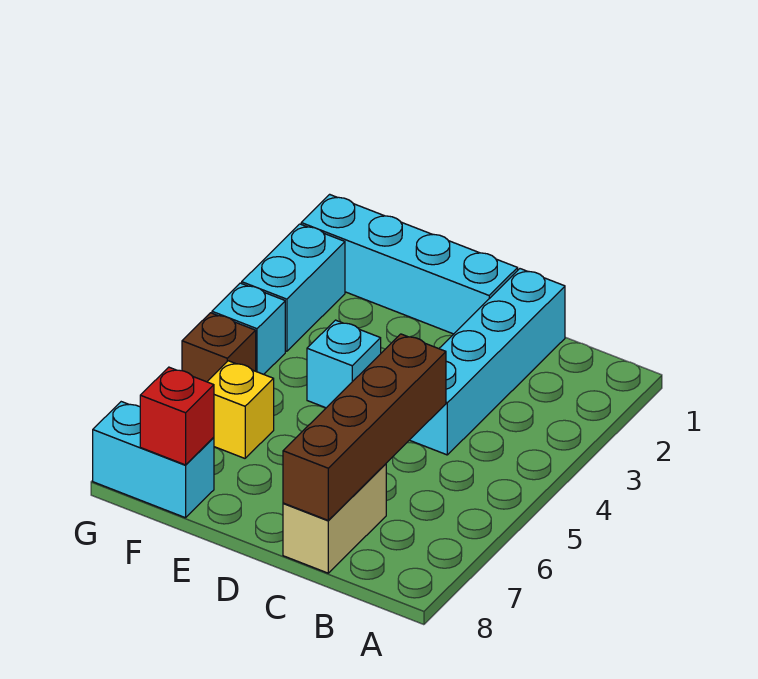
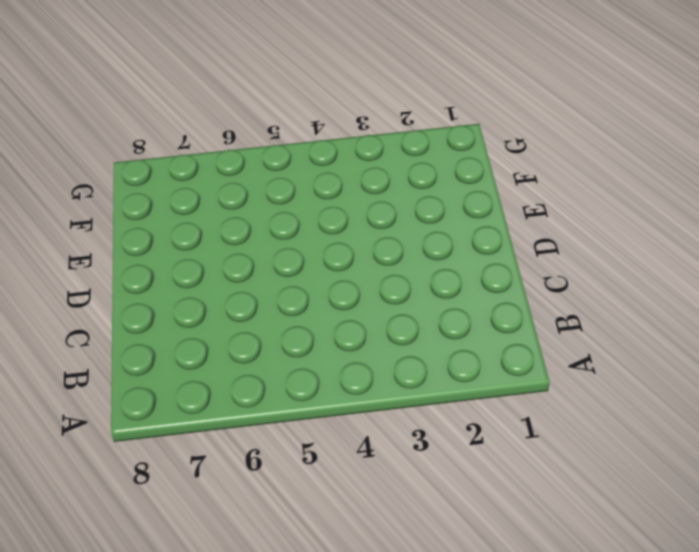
none -> cyan 1x4 brick [410,269,565,455]
none -> tan 1x2 brick [283,464,386,573]

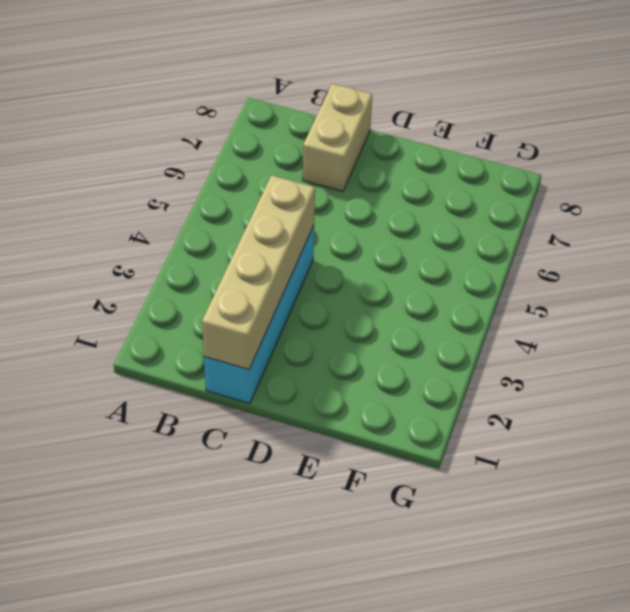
tan 1x4 brick [202,175,315,370] -> none
none -> cyan 1x4 brick [301,194,518,334]
none -> cyan 1x1 brick [307,320,381,408]

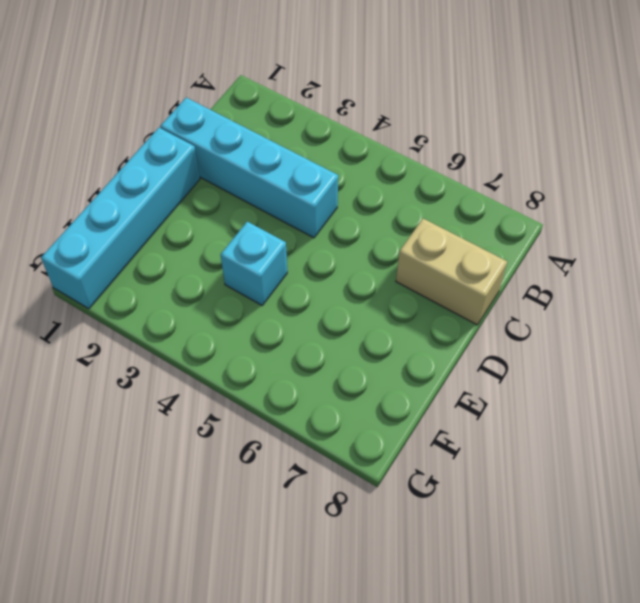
none -> yellow 1x1 brick [207,361,274,458]
none -> cyan 1x2 brick [93,402,214,518]

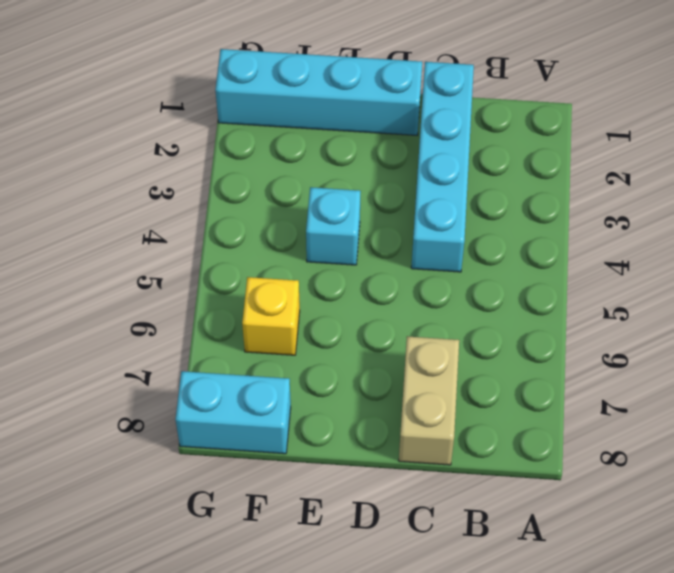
none -> cyan 1x2 brick [242,224,345,351]
none -> cyan 1x1 brick [212,283,285,374]

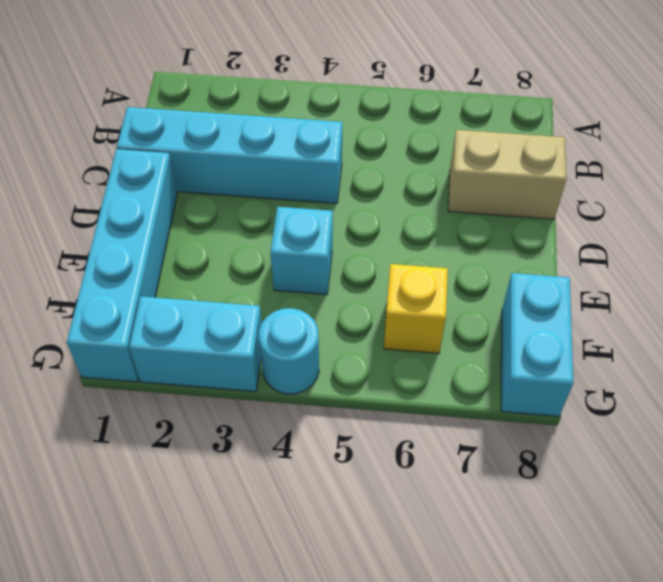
cyan 1x1 round brick [259,308,319,394] -> cyan 1x1 brick [212,283,285,374]
none -> brown 1x1 brick [182,313,256,382]
none -> brown 1x4 brick [283,334,446,520]

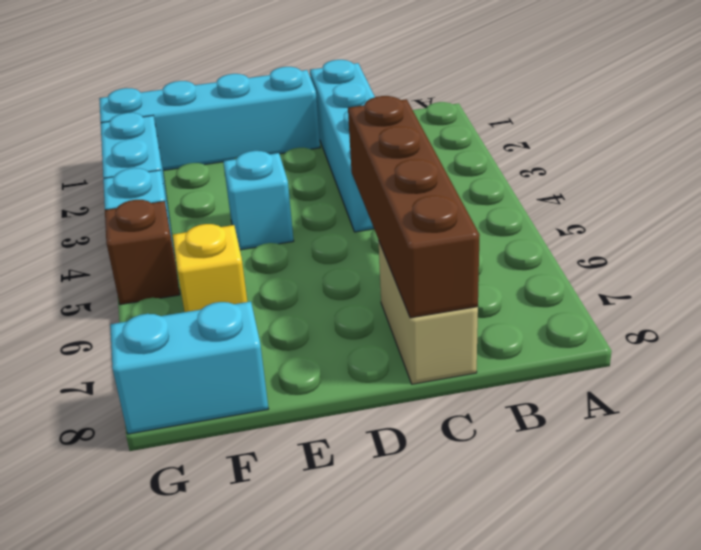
none -> red 1x1 brick [140,367,214,465]

